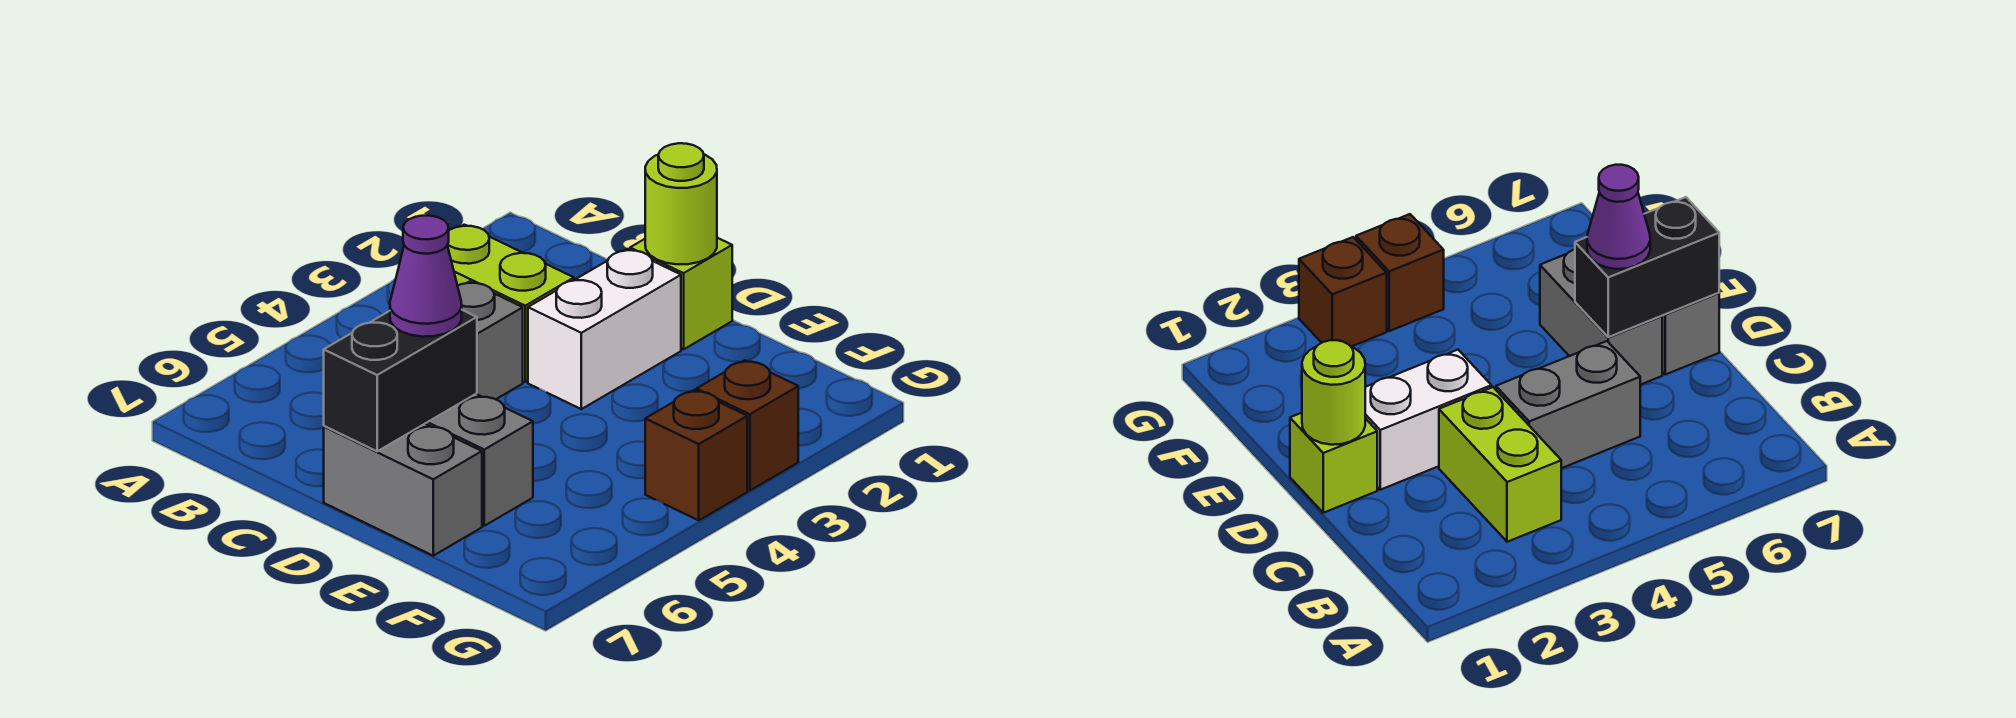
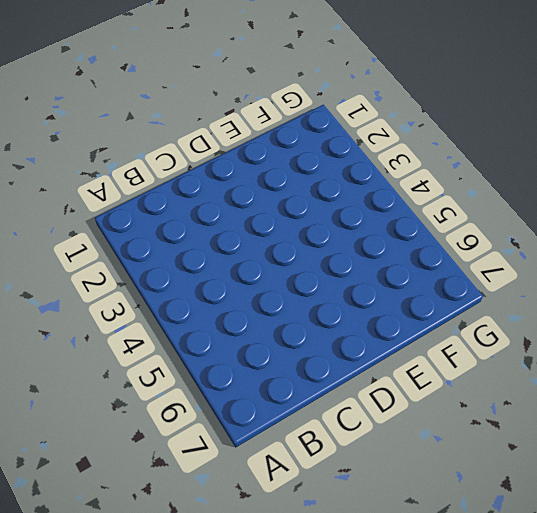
none -> lime 1x2 brick [447,225,574,382]
none -> grey 1x2 brick [458,282,523,399]

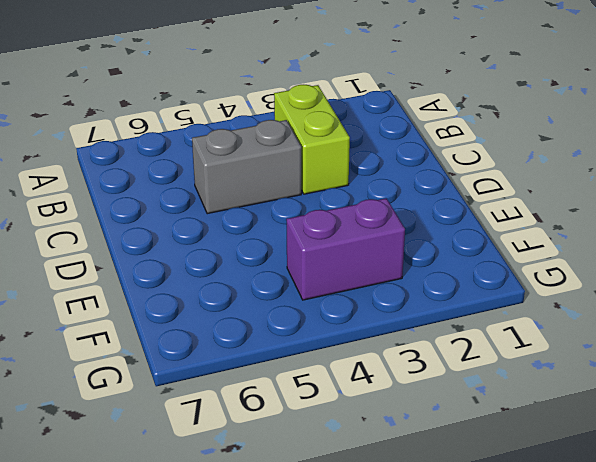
purple 1x2 brick [286,198,405,300] -> none
none -> lime 1x1 brick [630,238,732,349]
none -> white 1x2 brick [528,249,681,409]

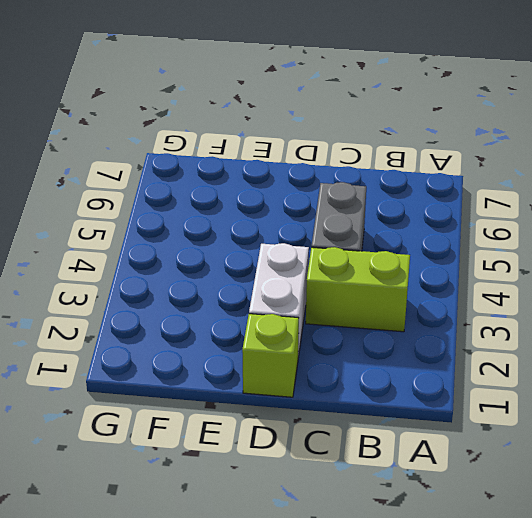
none -> grey 1x2 brick [425,394,533,526]
none -> grey 1x2 brick [324,424,482,556]

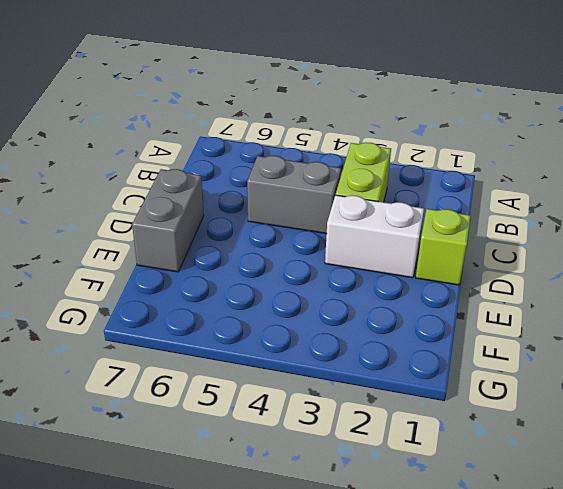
none -> grey 1x2 brick [425,394,533,526]
none -> brown 1x1 brick [696,360,798,491]

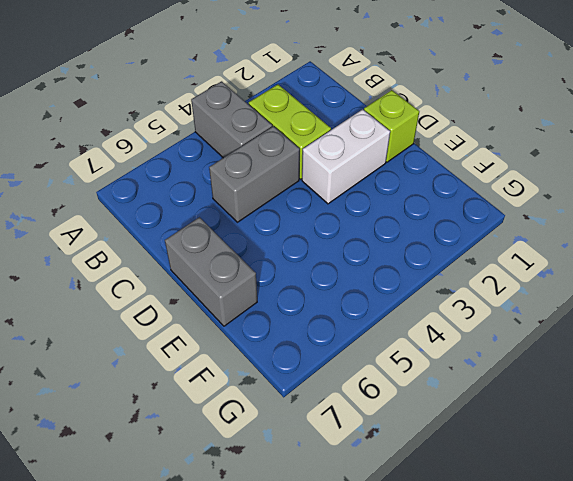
grey 1x2 brick [191,81,272,158] -> grey 1x2 brick moved to [425,394,533,526]
none -> brown 1x1 brick [696,360,798,491]
none -> brown 1x1 brick [645,390,747,520]

